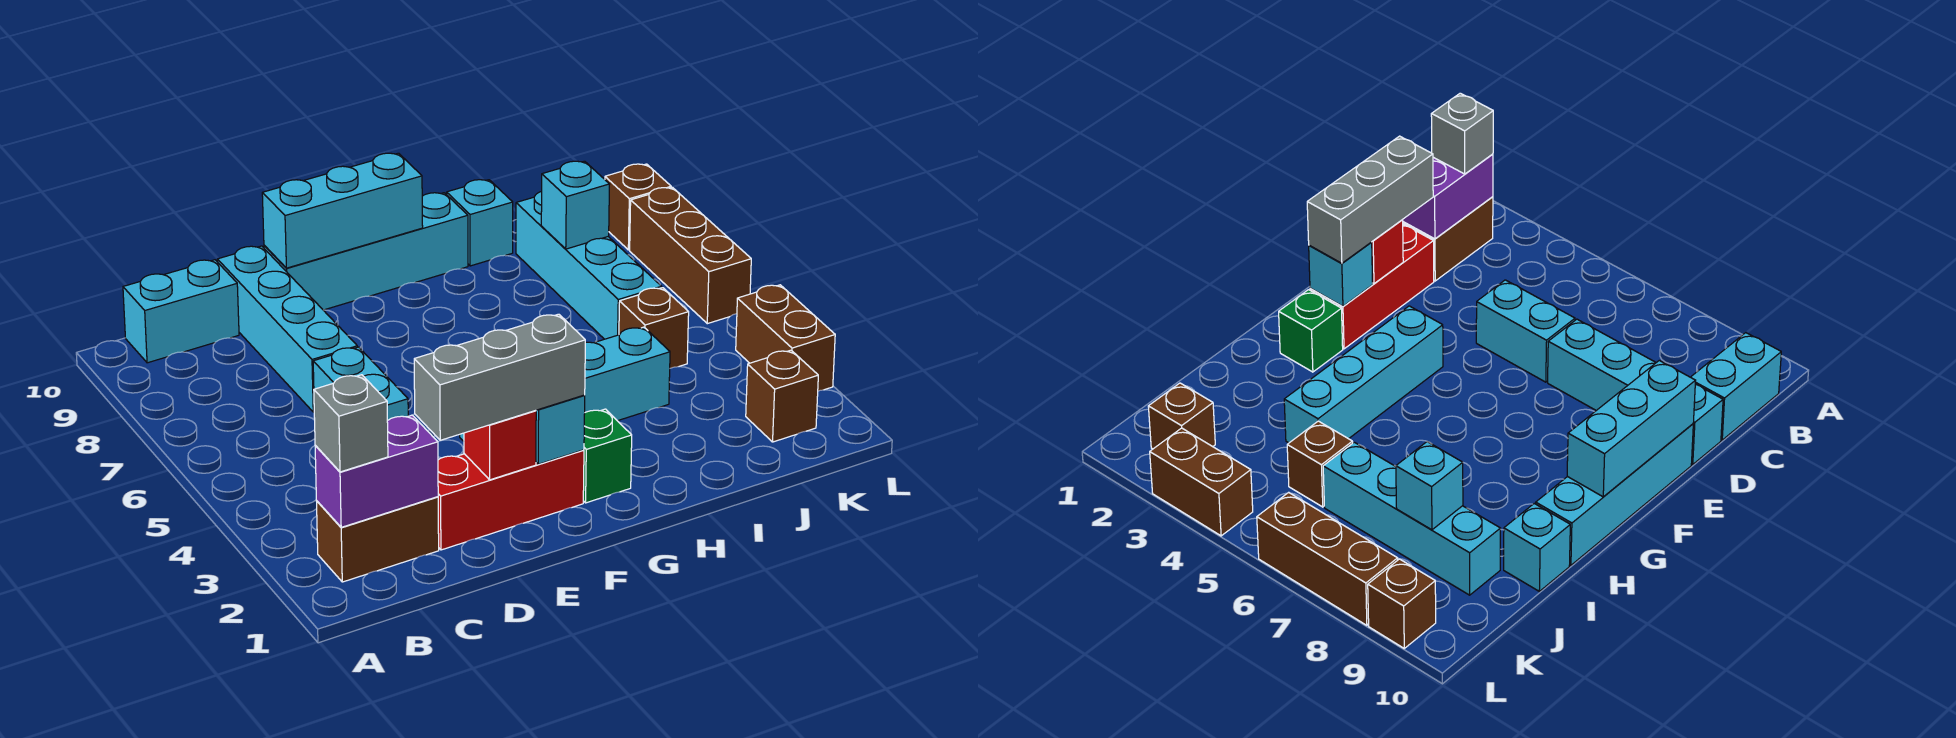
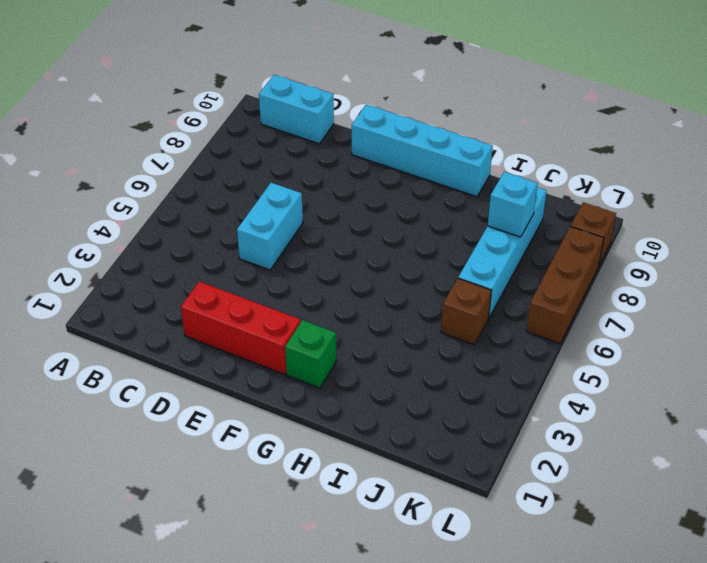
none -> brown 1x2 brick [317,497,439,582]
none -> cyan 1x4 brick [217,246,357,412]
none -> cyan 1x4 brick [460,327,670,441]

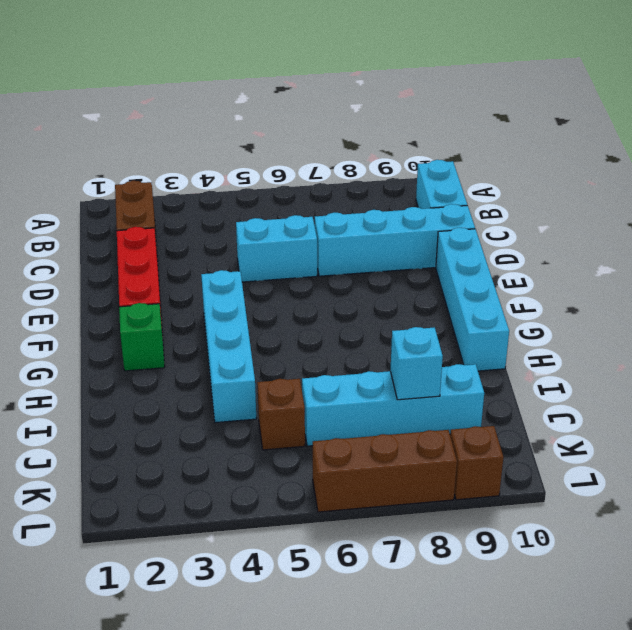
none -> cyan 1x1 brick [447,180,513,266]
none -> brown 1x1 brick [746,350,818,442]
none -> brown 1x2 brick [736,285,835,391]

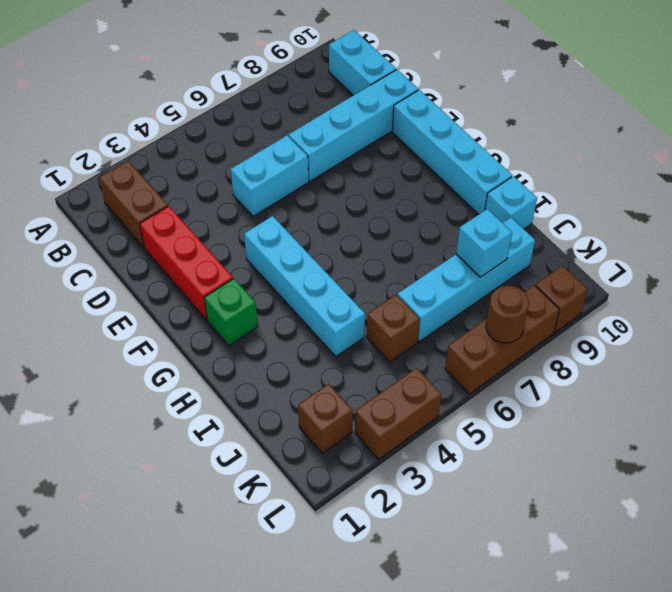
brown 1x1 round brick [486,286,529,343] -> none
none -> purple 1x2 brick [315,415,438,527]
none -> red 1x1 brick [464,410,536,480]
none -> cyan 1x3 brick [262,153,423,268]

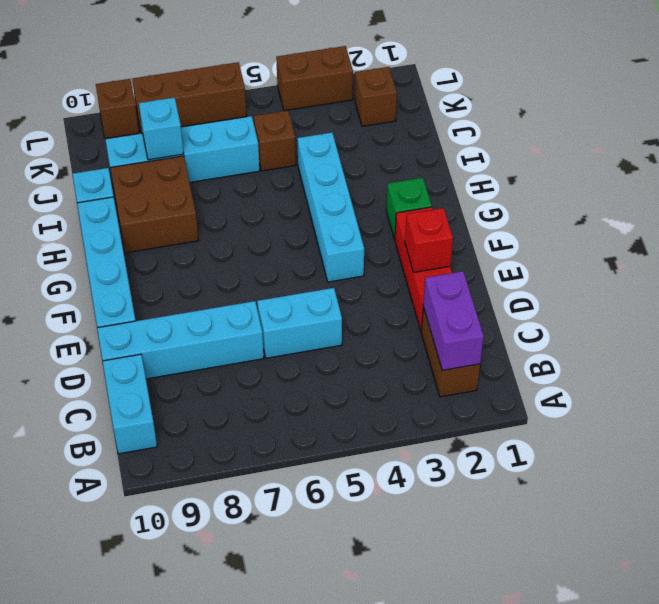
brown 2x2 brick [110,156,199,253] -> none
none -> cyan 1x3 brick [262,153,423,268]
none -> cyan 1x1 brick [536,395,585,464]
none -> grey 1x1 brick [314,375,388,472]

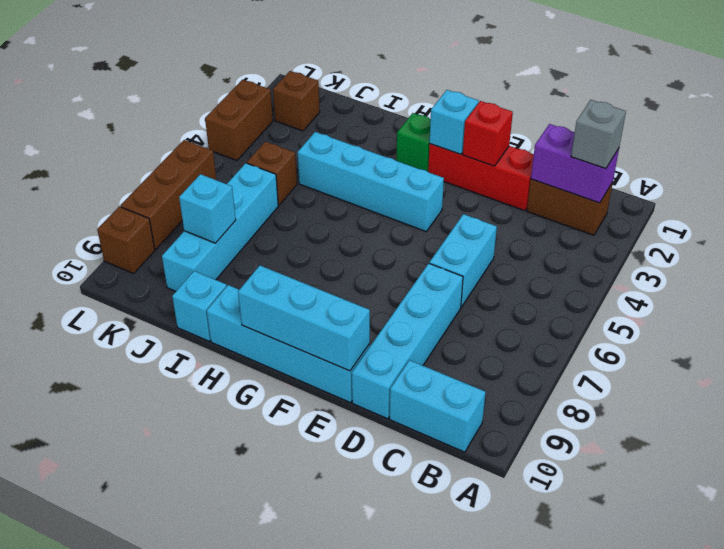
none -> grey 1x3 brick [414,314,585,440]

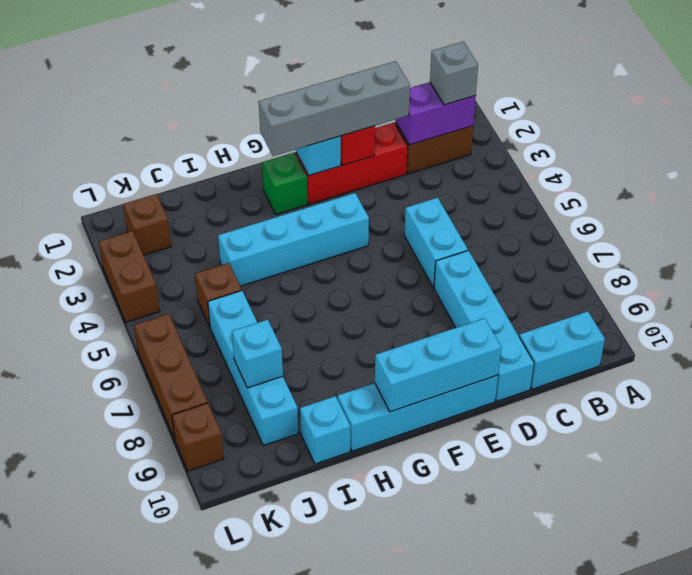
grey 1x4 brick [259,61,410,156] -> grey 1x3 brick [414,314,585,440]

